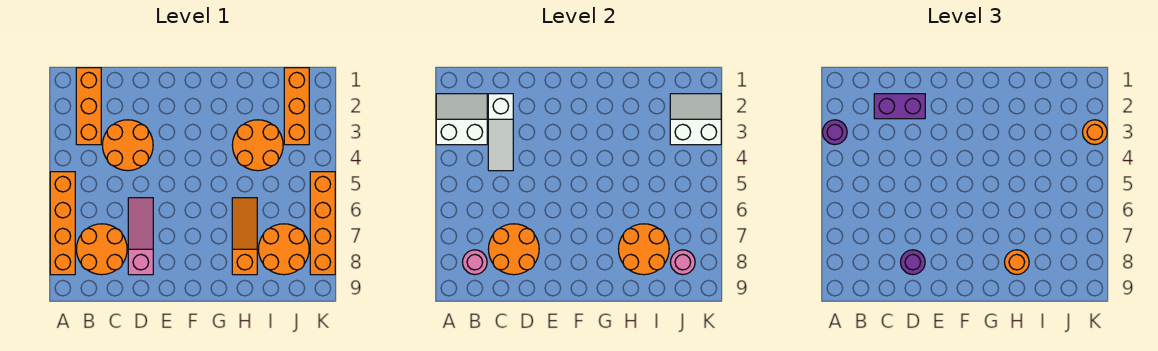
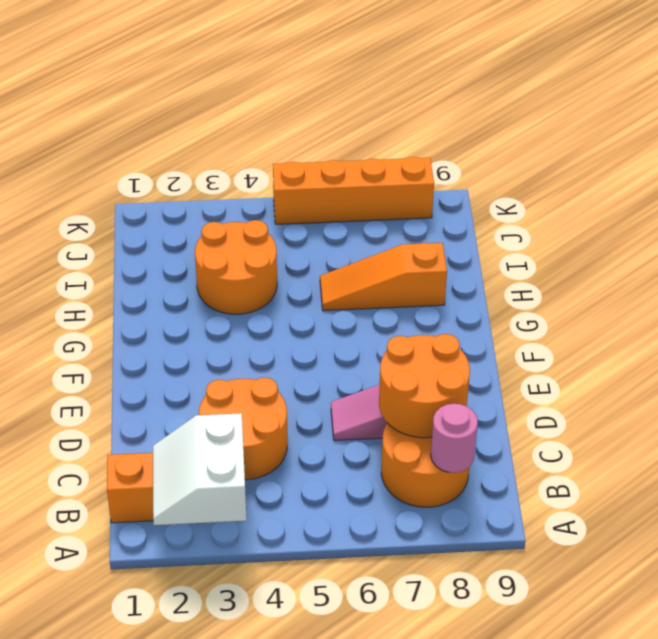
none -> orange 1x4 brick [50,172,75,275]
none -> orange 2x2 round brick [258,224,309,275]
none -> orange 1x3 brick [284,68,309,145]

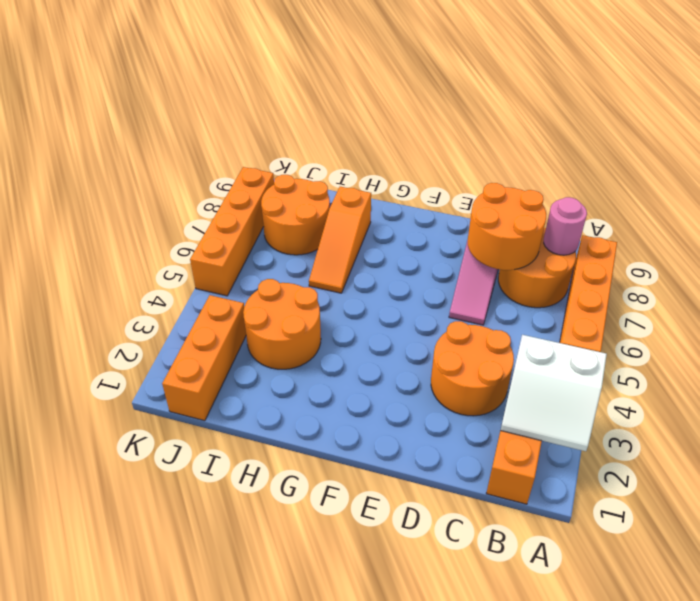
none -> white 1x3 slope [488,94,513,171]
none -> orange 2x2 round brick [618,224,669,275]
none -> white 2x2 slope [670,94,721,145]

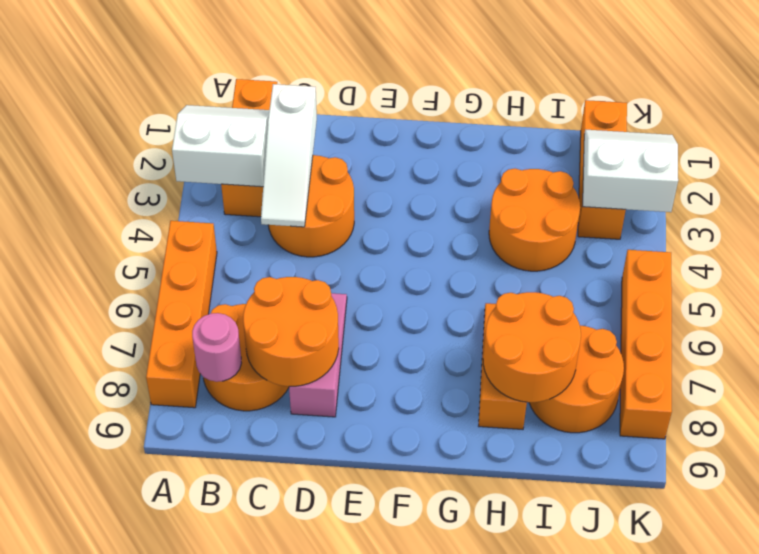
none -> pink 1x1 round brick [671,250,695,275]
none -> purple 1x1 round brick [823,120,847,145]
none -> purple 1x2 brick [874,94,925,119]

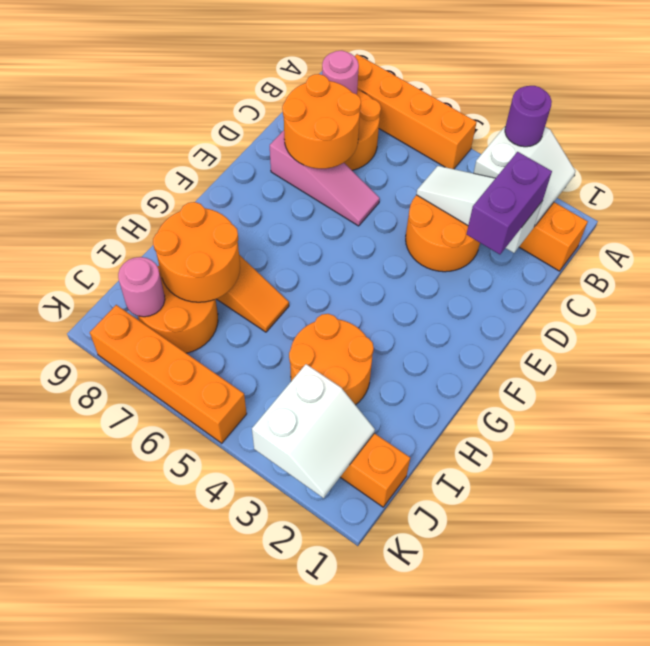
none -> purple 1x1 round brick [901,250,925,275]
none -> orange 1x1 round brick [1005,250,1029,275]
none -> orange 1x1 round brick [1083,120,1107,145]

